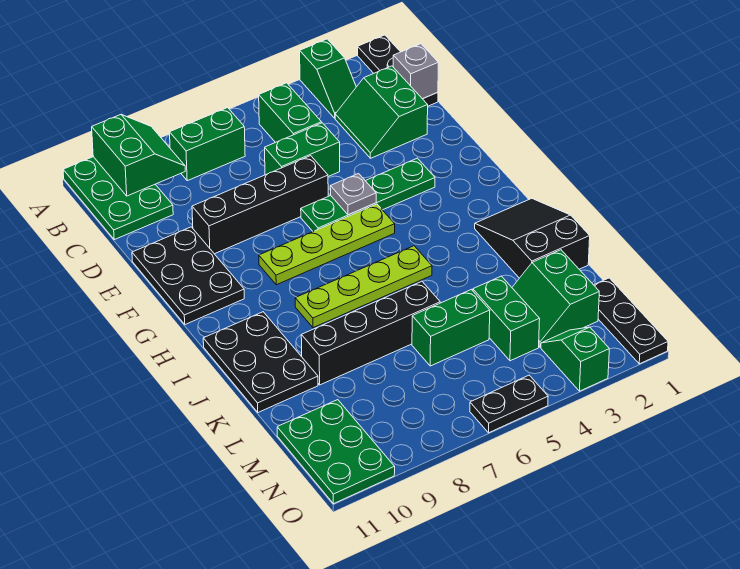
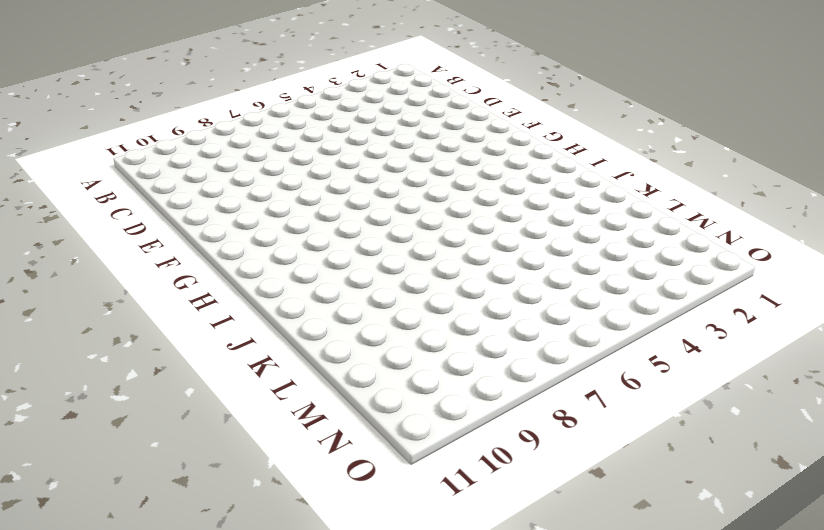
none -> black 1x3 plate [358,35,438,106]
none -> green 1x2 slope [300,39,356,118]
none -> green 2x3 plate [63,157,173,240]

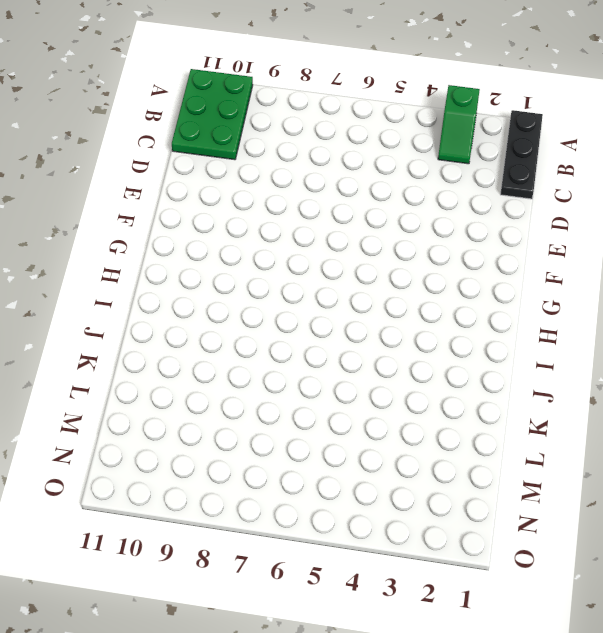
none -> green 1x2 brick [259,83,322,143]
none -> green 1x2 brick [170,108,245,181]
none -> green 2x2 slope [335,66,428,158]

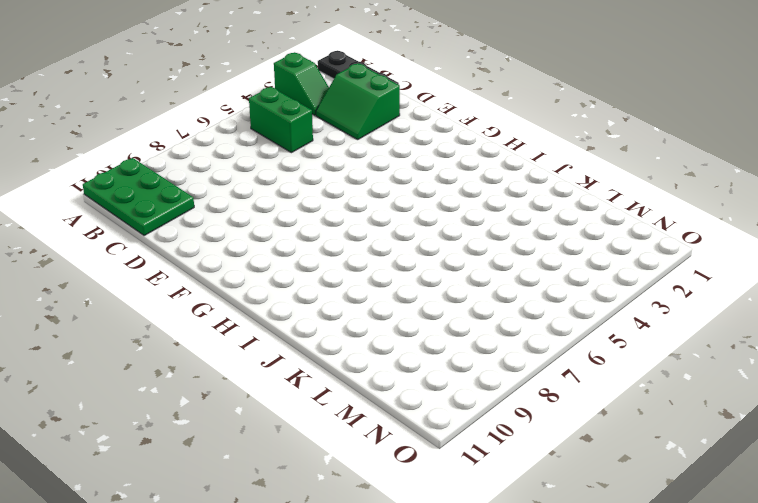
none -> green 1x2 brick [170,108,245,181]
none -> green 1x2 brick [265,123,340,177]
none -> black 1x4 brick [192,156,328,254]

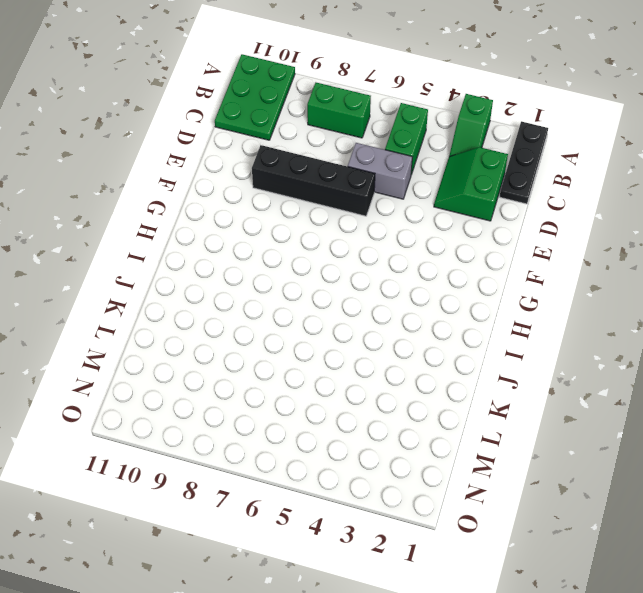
grey 1x2 brick [348,143,412,199] -> green 1x2 brick [265,123,340,177]
none -> black 2x3 plate [132,227,244,324]
none -> green 1x4 plate [301,158,435,231]
none -> lime 1x4 plate [259,204,395,285]

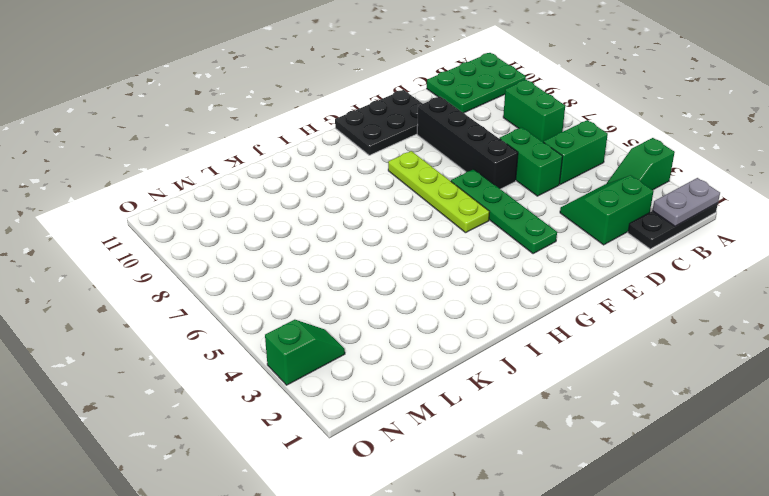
grey 1x2 plate [652,178,720,226] -> none
none -> black 2x3 slope [475,198,590,278]
none -> lime 1x4 plate [295,246,432,328]
none -> black 2x3 plate [203,312,318,412]

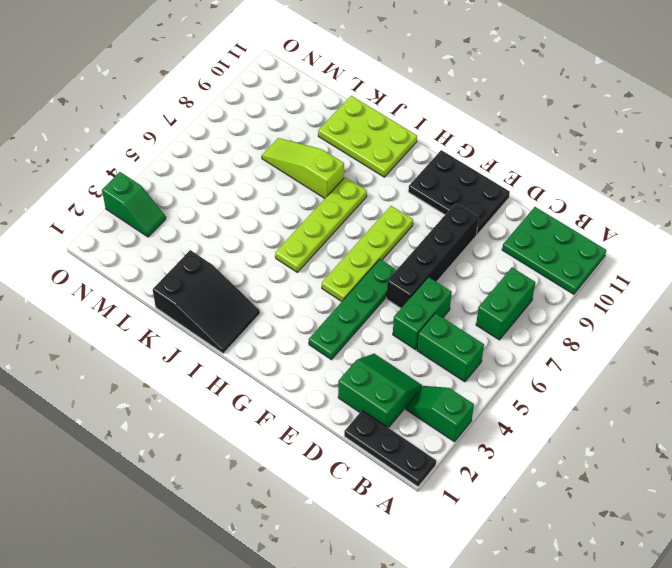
lime 2x3 plate [318,96,417,177] -> black 2x3 plate [203,312,318,412]
lime 1x3 slope [262,138,344,198] -> black 1x4 brick [301,281,440,385]
none -> green 2x2 slope [512,250,599,347]
none -> green 1x2 brick [473,276,540,361]
none -> green 1x2 brick [412,290,490,366]

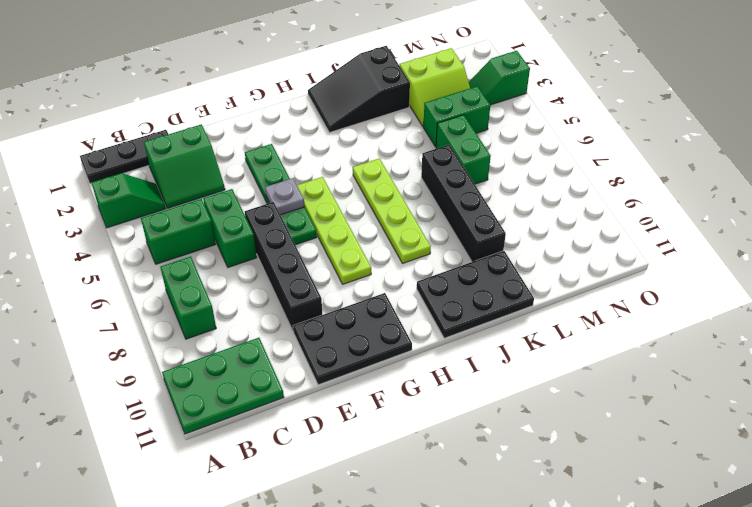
lime 2x2 slope [400,48,470,126] -> green 2x2 slope [512,250,599,347]
none -> black 1x3 plate [594,278,668,364]
none -> green 2x3 plate [277,400,395,504]
none -> black 1x2 plate [470,375,548,433]

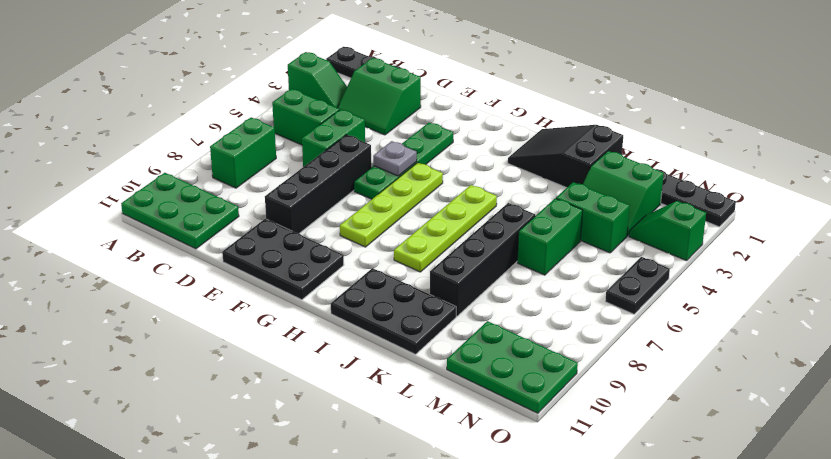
none -> green 2x2 slope [92,115,185,196]
none -> grey 1x1 brick [393,44,438,99]

